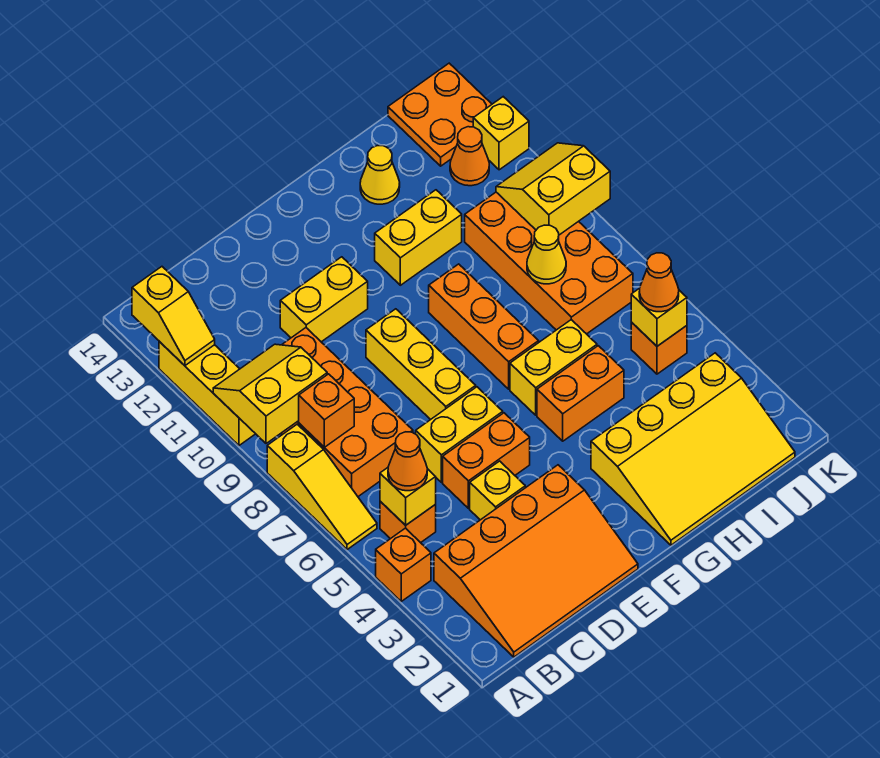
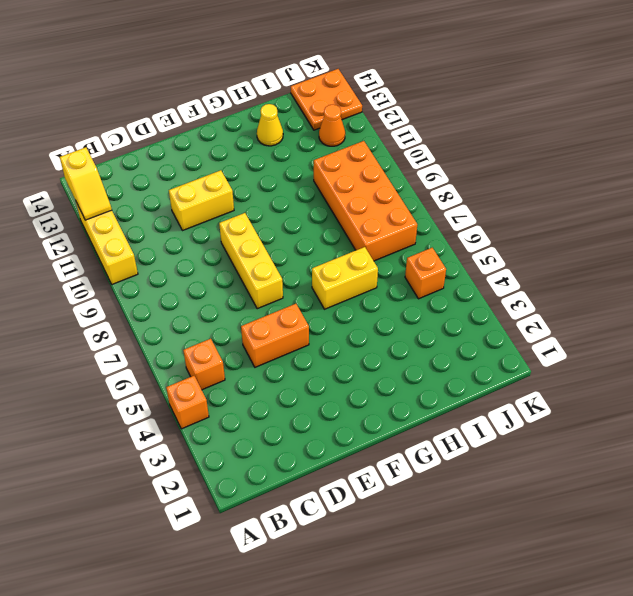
none -> yellow 1x3 slope [267,424,377,550]
none -> orange 3x4 slope [434,465,638,657]
none -> orange 2x4 brick [281,328,413,496]
none -> yellow 1x1 brick [470,461,525,520]

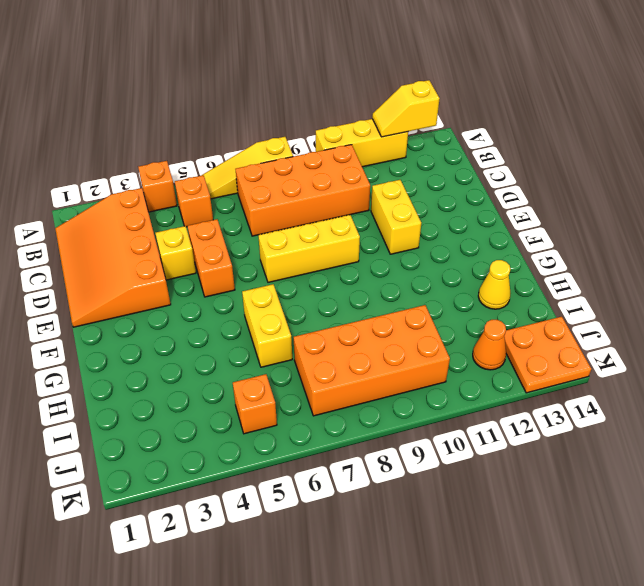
none -> yellow 1x2 brick [416,387,503,482]
none -> yellow 3x4 slope [591,353,795,545]
none -> orange 1x2 brick [537,346,624,441]
none -> orange 1x3 brick [429,264,539,389]

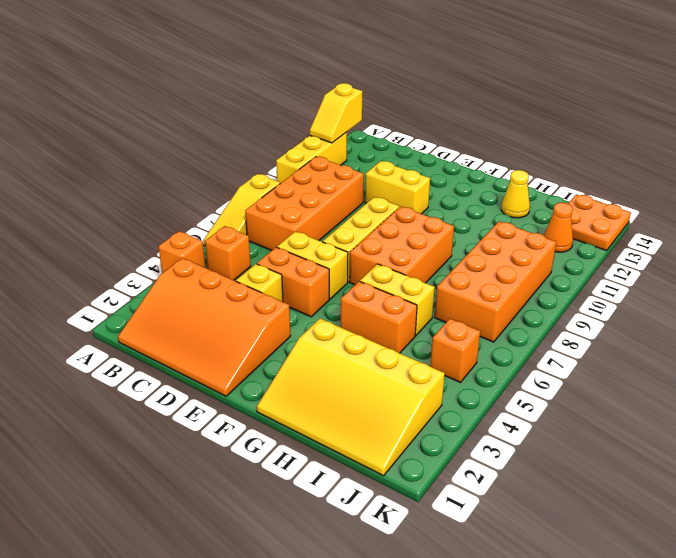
orange 2x3 brick [350,206,454,285] -> orange 1x3 brick [429,264,539,389]
none -> yellow 1x2 brick [375,190,462,285]
none -> yellow 1x1 brick [473,97,529,170]
none -> yellow 2x2 slope [213,344,327,444]
none -> yellow 1x1 brick [380,468,436,525]

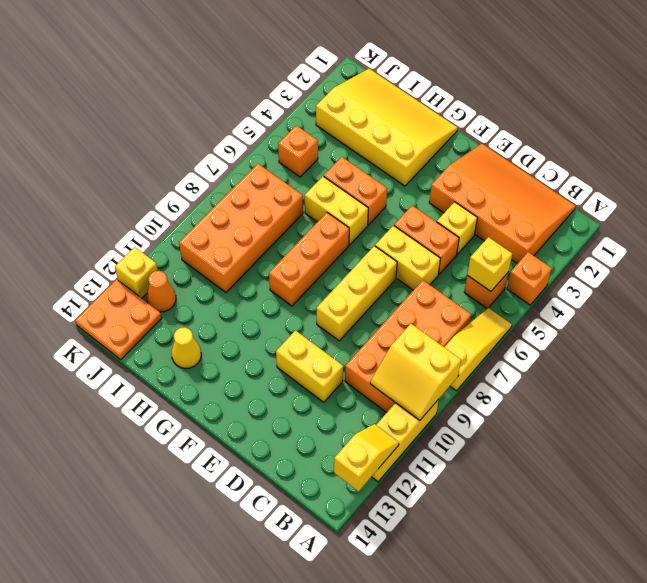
none -> yellow 1x2 brick [375,190,462,285]
none -> orange 1x1 brick [299,374,354,447]
none -> yellow 1x1 cone [527,225,566,284]
none -> yellow 1x1 brick [631,288,687,346]

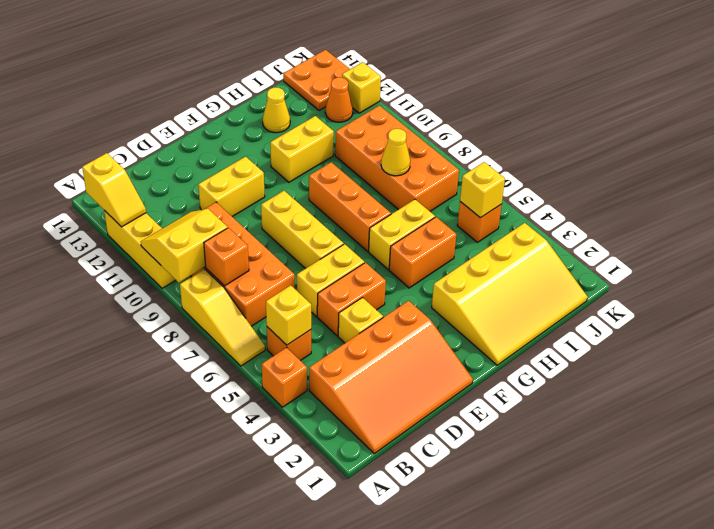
none -> yellow 2x2 slope [496,143,610,235]
none -> orange 1x1 cone [388,432,427,491]
none -> orange 1x1 cone [639,253,679,312]

